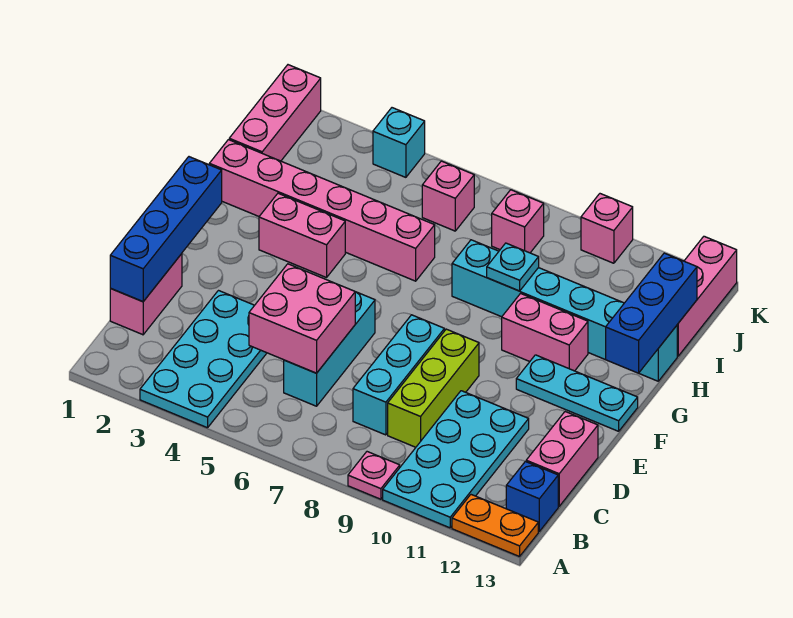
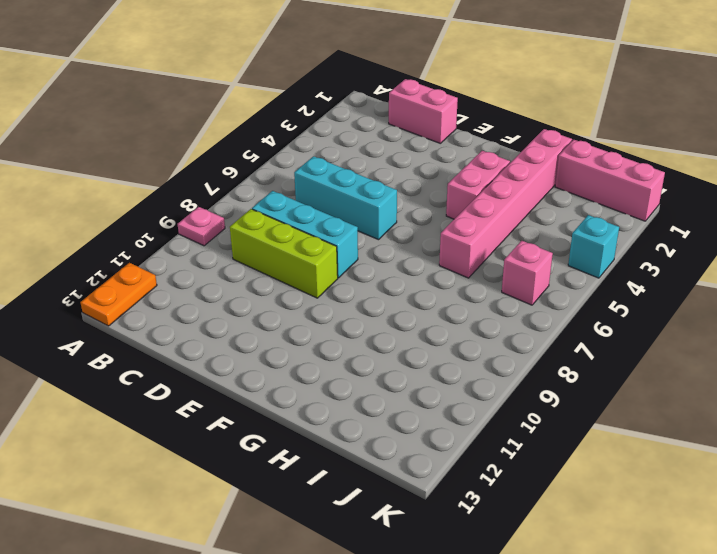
none -> cyan 2x4 plate [140,291,267,428]
none -> cyan 2x4 plate [383,391,529,528]
none -> blue 1x1 brick [506,462,558,531]

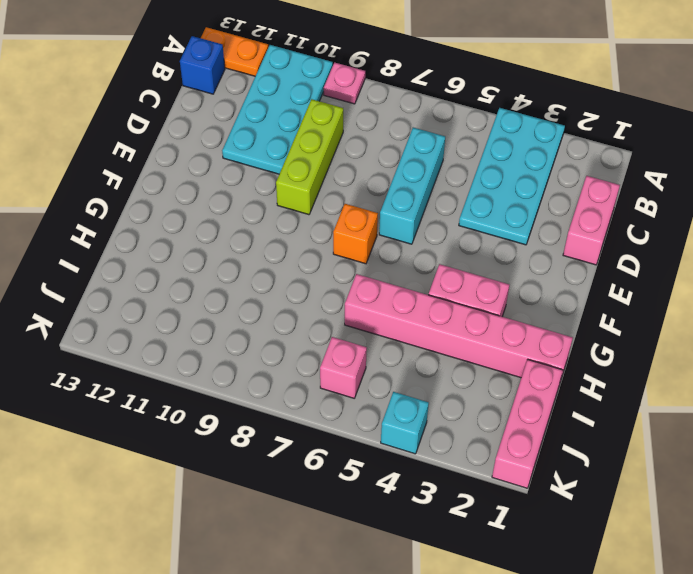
orange 1x1 brick [333,204,378,264] -> none
none -> cyan 1x3 brick [353,315,444,435]
none -> pink 1x2 brick [526,412,598,506]
none -> cyan 1x3 plate [516,355,638,431]

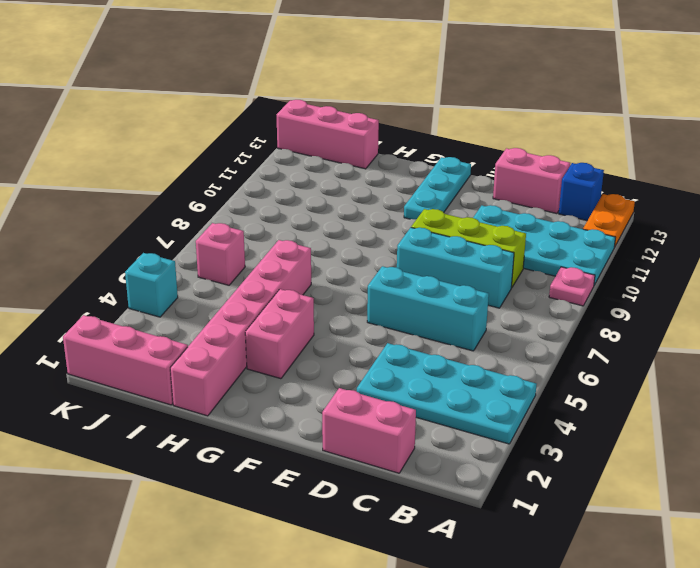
none -> pink 1x2 brick [502,293,588,371]
none -> cyan 1x6 brick [452,240,677,381]
none -> pink 1x1 brick [492,190,544,253]

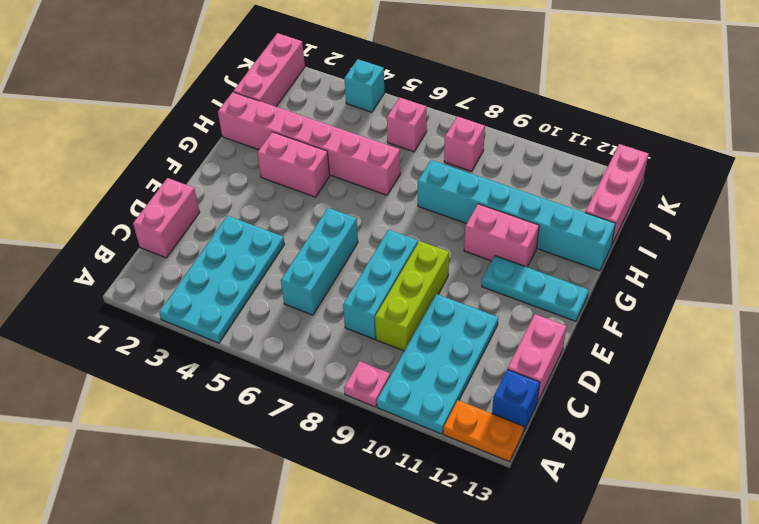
none -> pink 1x1 brick [581,194,633,263]
none -> blue 1x4 brick [110,157,222,302]
none -> pink 2x2 brick [249,264,355,373]

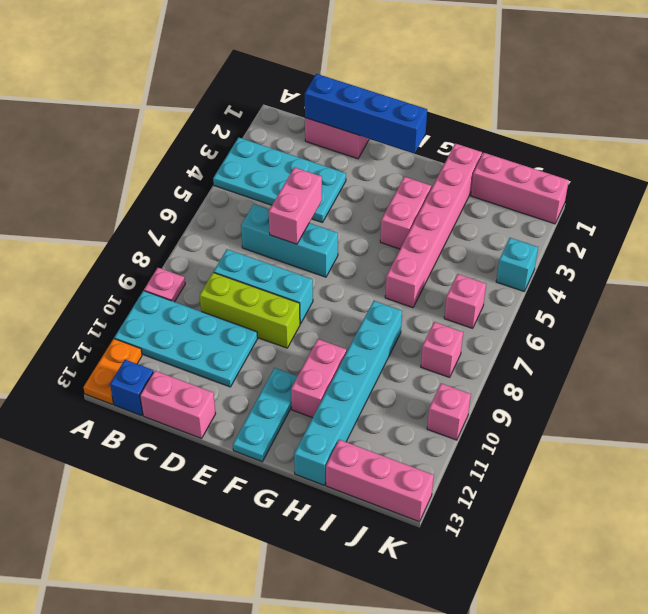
pink 1x2 brick [269,167,322,244] -> pink 2x2 brick [249,264,355,373]
none -> blue 1x3 brick [606,253,697,373]
none -> cyan 1x1 plate [487,243,539,291]

